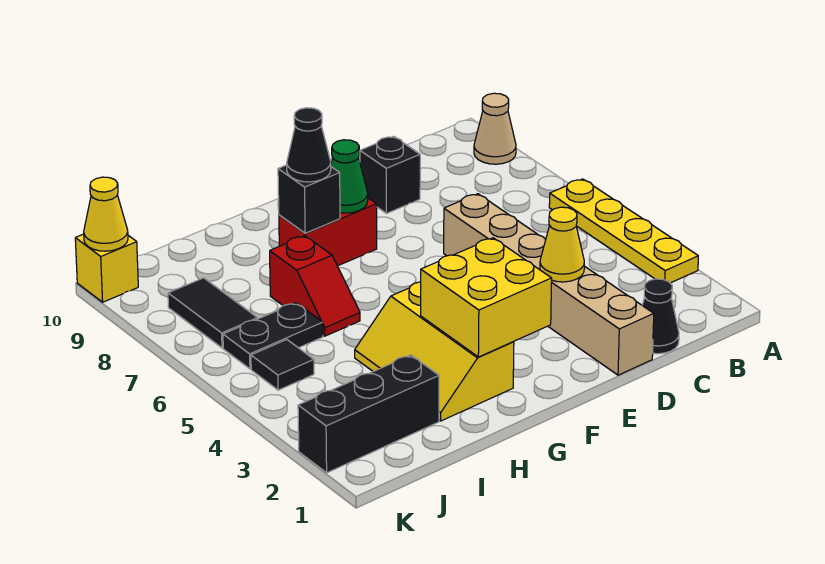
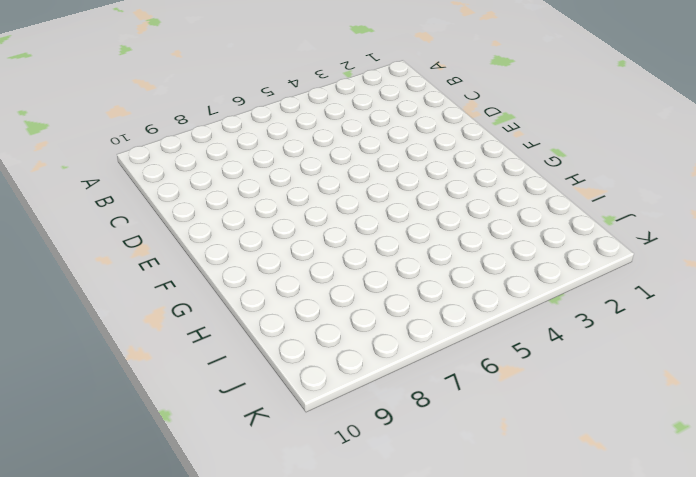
none -> yellow 1x4 plate [549,179,698,283]
none -> tan 1x1 cone [474,93,516,164]
none -> black 1x1 cone [642,279,679,354]

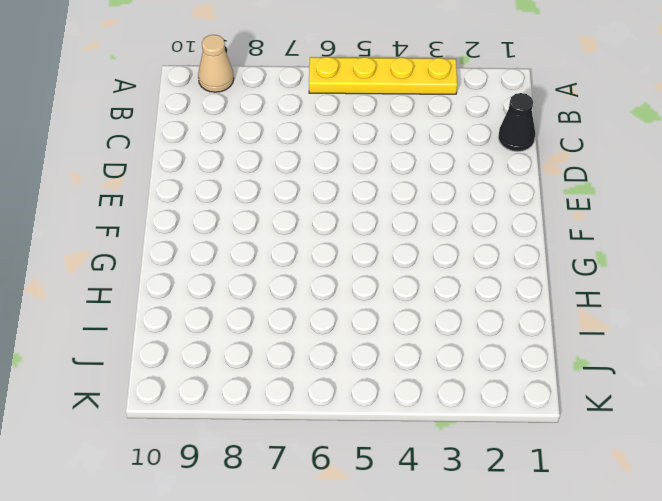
none -> tan 1x6 brick [444,194,654,375]
none -> black 1x1 brick [360,136,420,213]
none -> red 1x2 brick [279,198,377,266]

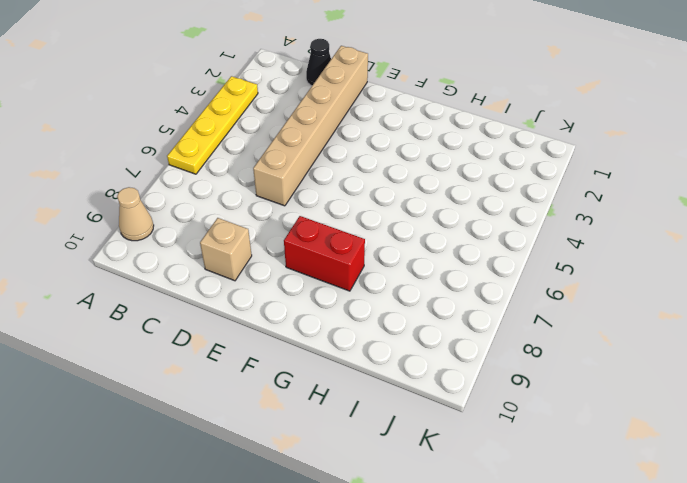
tan 1x1 brick [200,218,252,281] -> black 1x1 brick [360,136,420,213]
none -> yellow 2x3 slope [355,282,514,421]
none -> red 1x2 slope [270,236,360,336]
none -> black 1x3 brick [298,355,439,473]

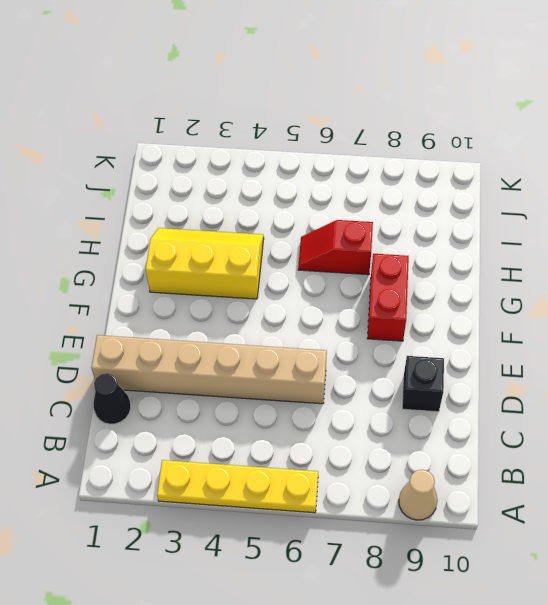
none -> black 1x3 brick [298,355,439,473]
none -> black 1x2 plate [223,303,323,369]
none -> black 1x1 tile [251,340,314,390]

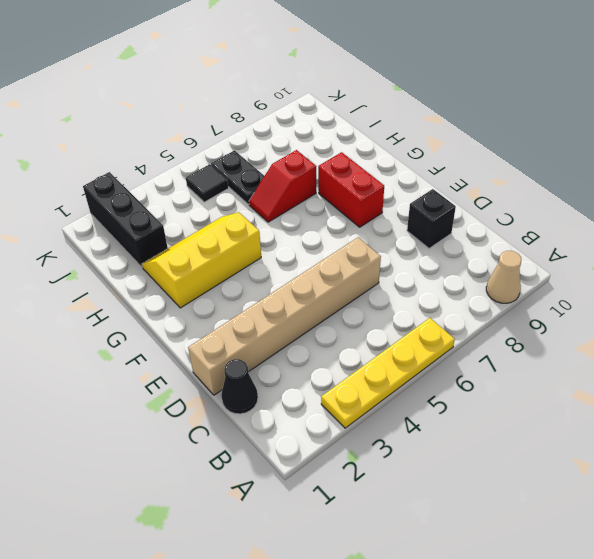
none -> black 1x2 tile [168,278,258,348]
none -> yellow 1x1 brick [75,234,138,302]
none -> yellow 1x1 cone [540,207,584,282]

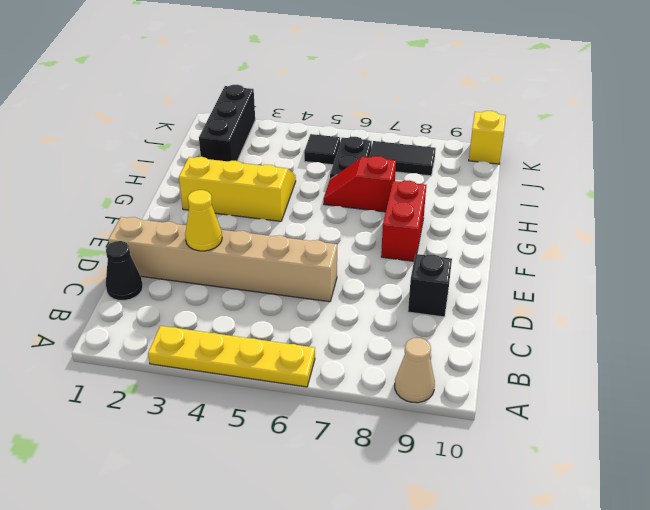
none -> yellow 2x2 brick [421,238,552,357]
none -> green 1x1 cone [331,140,368,213]
none -> black 1x1 brick [278,165,340,233]

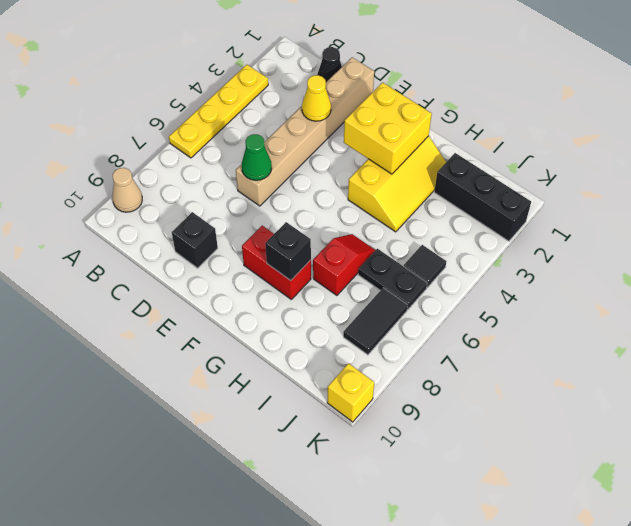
green 1x1 cone [242,134,272,180] -> green 1x1 cone moved to [331,140,368,213]
none -> yellow 1x1 cone [84,177,128,251]
none -> black 1x1 cone [287,108,331,182]

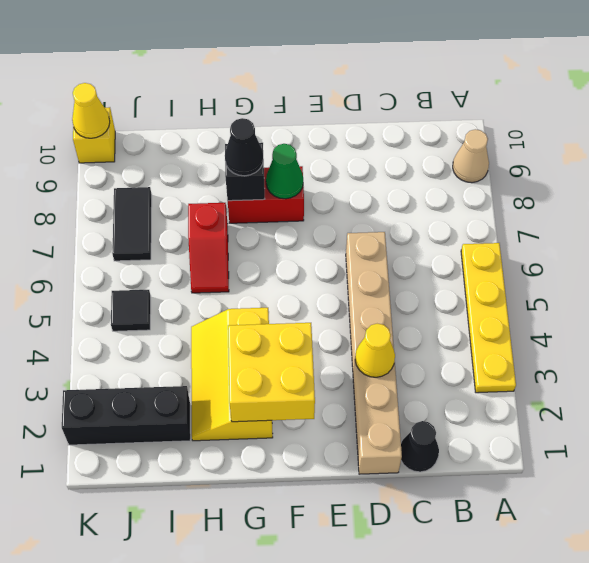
none -> black 1x1 brick [360,136,420,213]
none -> black 1x2 plate [223,303,323,369]

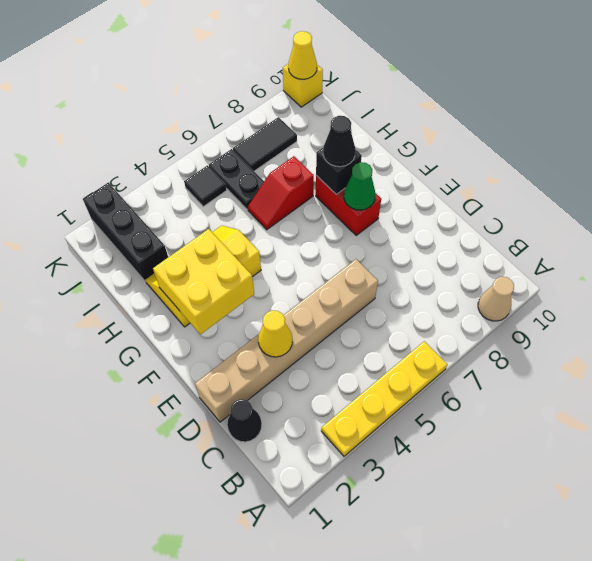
none -> black 1x1 brick [360,136,420,213]

